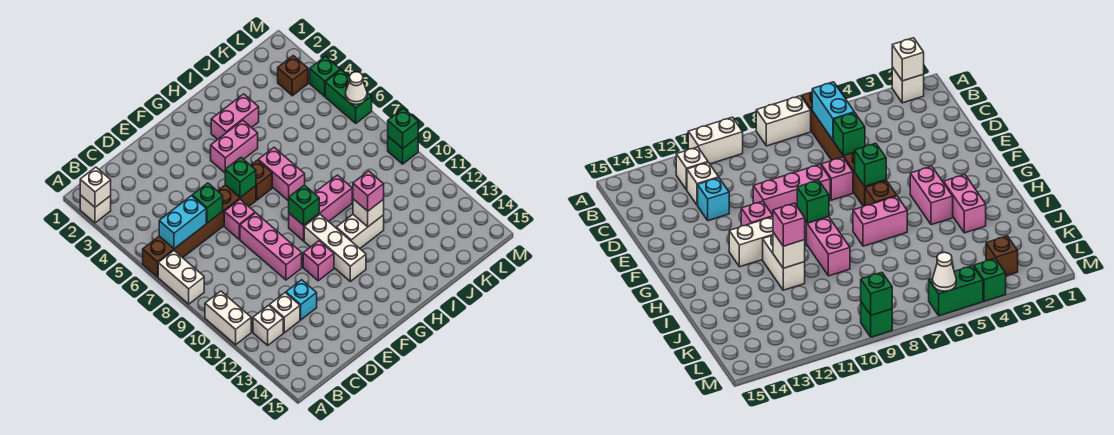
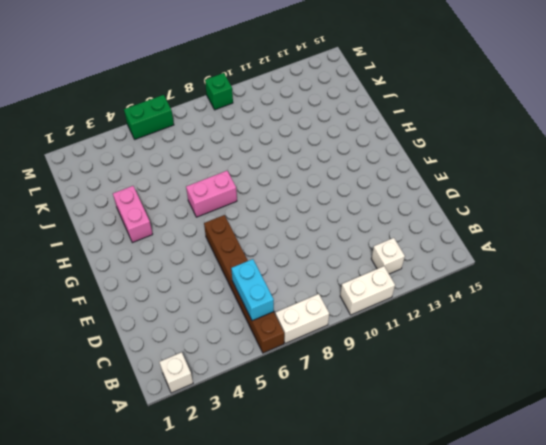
none -> white 1x1 brick [269,293,300,333]
none -> cyan 1x1 brick [286,280,317,320]
none -> pink 1x1 brick [224,199,255,239]
none -> pink 1x3 brick [240,213,302,280]

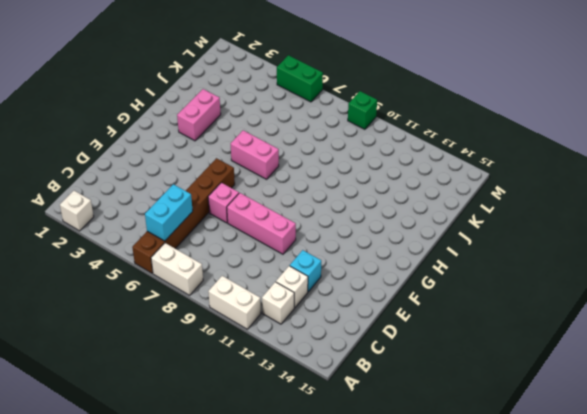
none -> pink 1x1 brick [303,241,334,281]
none -> pink 1x2 brick [211,120,258,173]
none -> brown 1x1 brick [251,160,272,200]
none -> pink 1x3 brick [289,175,352,241]

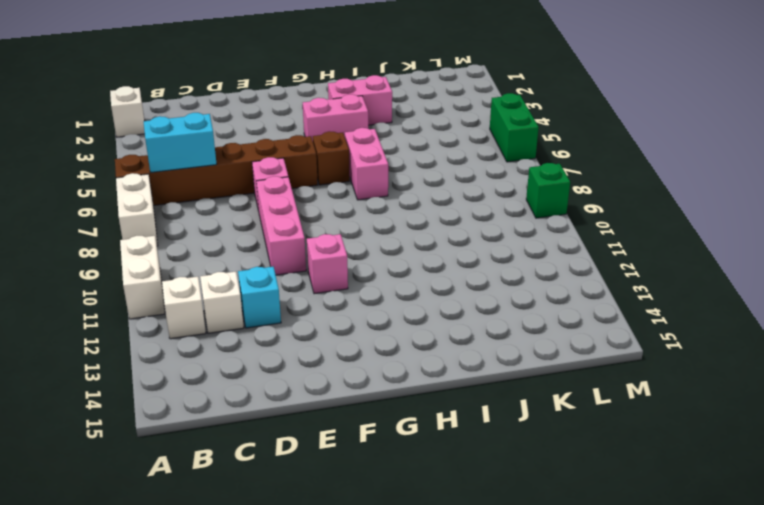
none -> pink 1x3 brick [289,175,352,241]
none -> white 1x3 brick [304,215,366,281]
none -> white 1x2 brick [336,215,384,248]
none -> brown 1x1 brick [278,56,308,96]

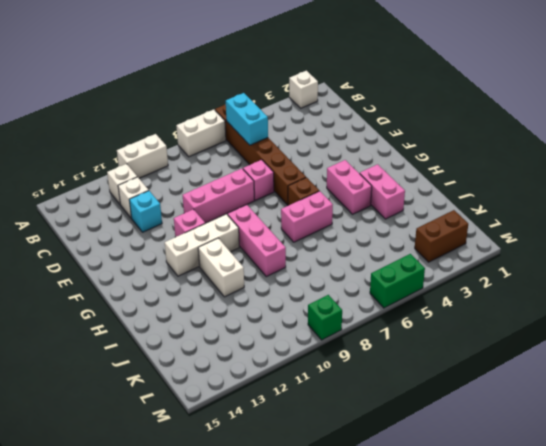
brown 1x2 brick [415,210,468,262] -> brown 1x1 brick [278,56,308,96]
none -> green 1x1 brick [310,56,340,96]
none -> white 1x1 brick [80,167,111,207]
none -> green 1x1 brick [192,183,223,223]
none -> green 1x1 brick [225,158,256,198]

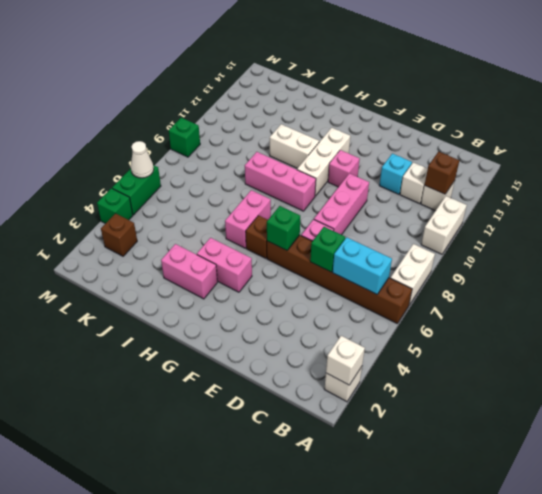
brown 1x1 brick [425,151,459,194] -> none
none -> green 1x1 brick [289,185,319,226]
none -> white 1x1 brick [353,199,384,227]
none -> green 1x1 brick [388,108,418,149]
none -> pink 1x1 brick [353,171,384,211]

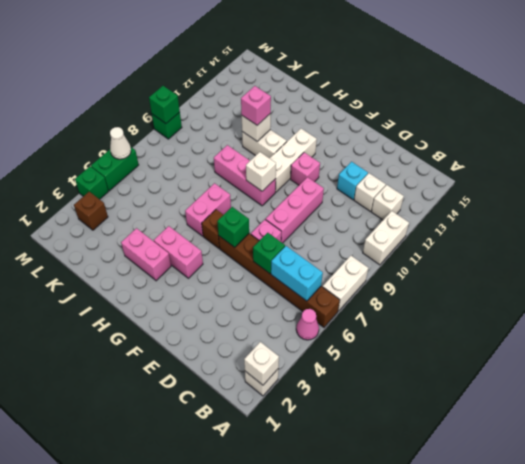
pink 1x1 cone [296,309,319,340] -> none
white 1x1 brick [246,152,276,191] -> green 1x1 brick [289,185,319,226]

